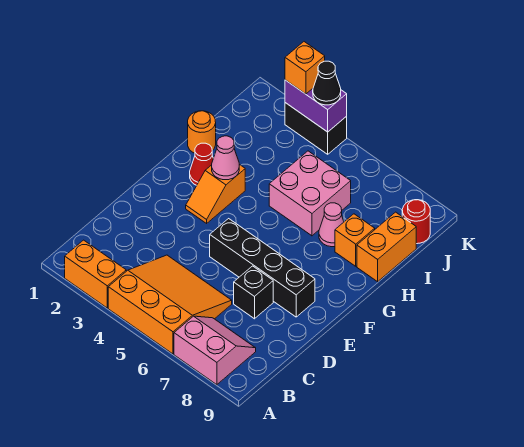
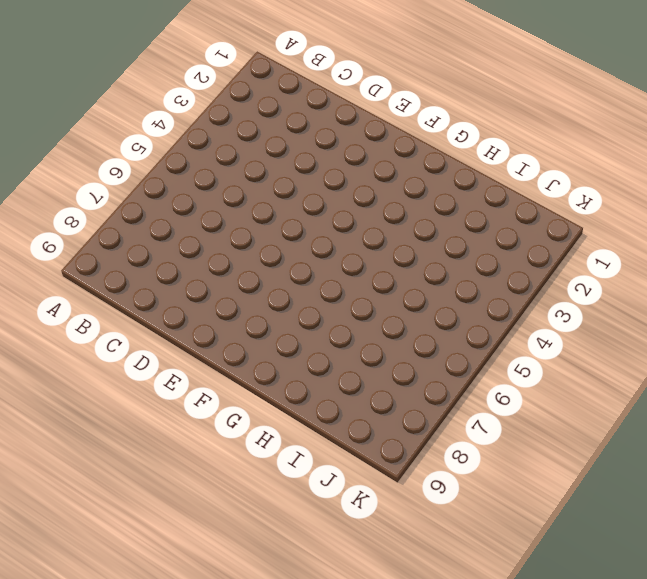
none -> orange 1x2 brick [65,240,126,308]
none -> orange 3x3 slope [108,255,232,354]
none -> pink 2x2 slope [174,316,256,385]

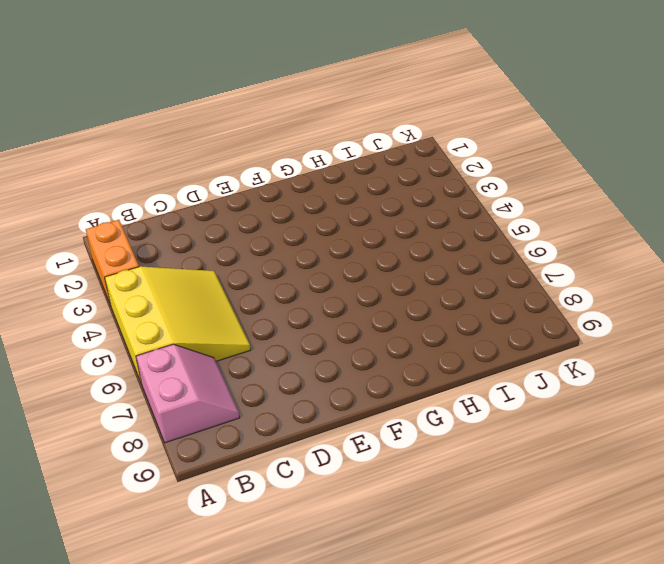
yellow 3x3 slope [105,266,251,384] -> orange 3x3 slope [108,255,232,354]
none -> black 1x1 brick [234,266,273,319]
none -> black 1x4 brick [210,219,315,317]
none -> orange 1x2 slope [186,164,245,223]

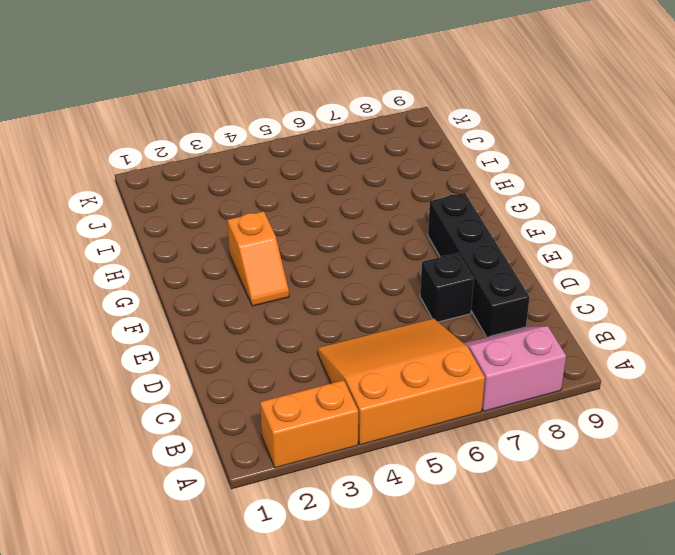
black 1x4 brick [428,193,530,337] -> black 1x4 brick turned to [210,219,315,317]
none -> red 1x1 cone [190,143,213,185]
none -> orange 1x1 round brick [188,111,216,153]
none -> pink 2x2 brick [269,151,351,236]

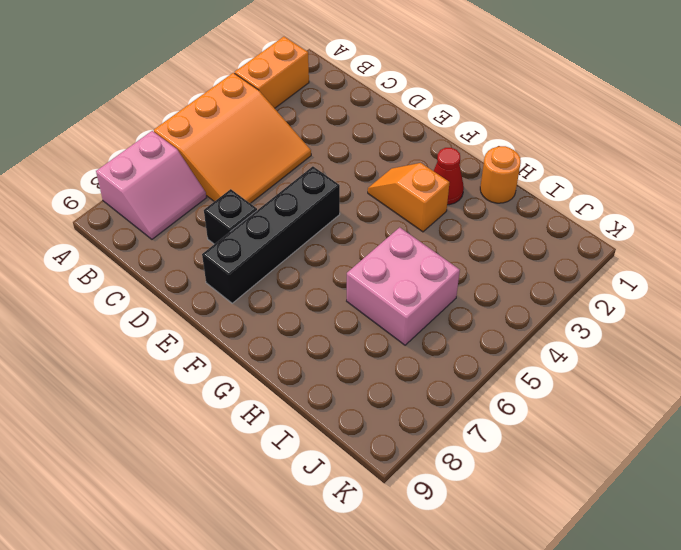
none -> pink 1x1 cone [319,203,344,247]
none -> orange 1x1 brick [335,214,375,266]
none -> orange 1x2 brick [357,212,416,282]

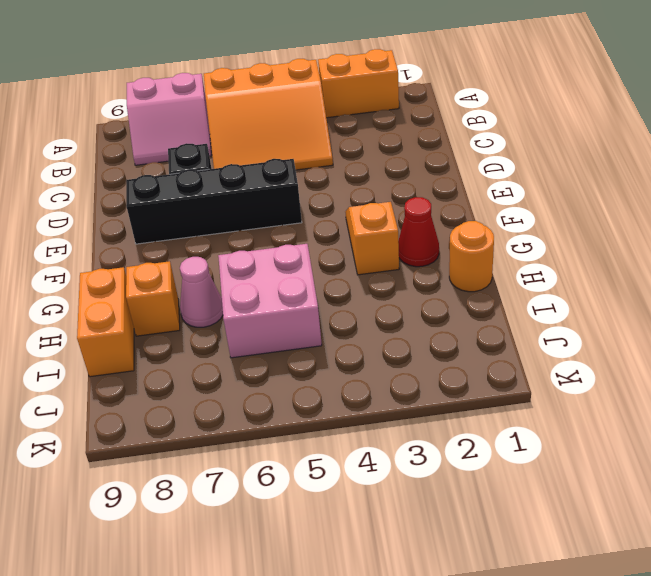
none -> red 1x1 round brick [402,200,430,244]
none -> black 1x2 brick [285,103,347,154]
none -> pink 1x1 cone [212,136,239,180]

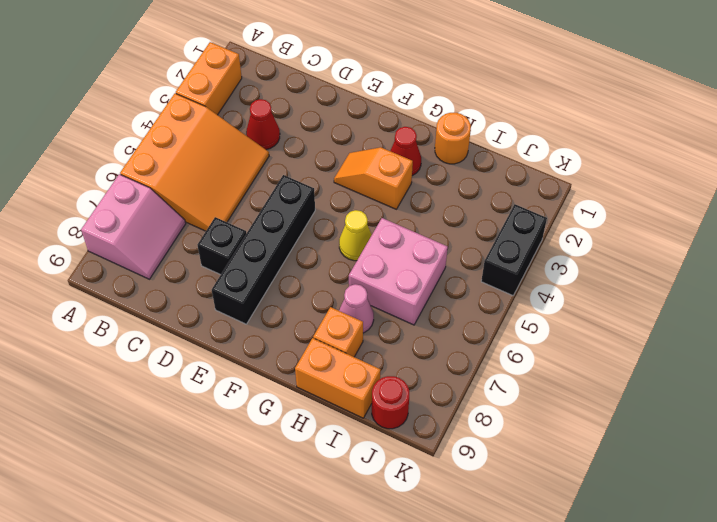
red 1x1 cone [246,99,280,150] -> none
yellow 1x1 cone [339,210,372,261] -> none
none -> pink 1x1 cone [212,136,239,180]
none -> purple 1x2 brick [285,80,347,132]
none -> orange 1x1 brick [285,42,325,94]

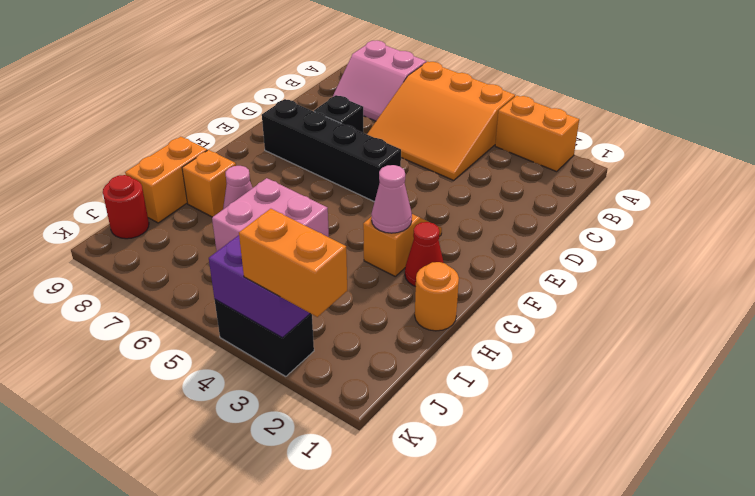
orange 1x2 brick [239,209,347,317] -> orange 1x1 brick [285,42,325,94]
none -> black 1x1 cone [313,61,341,105]

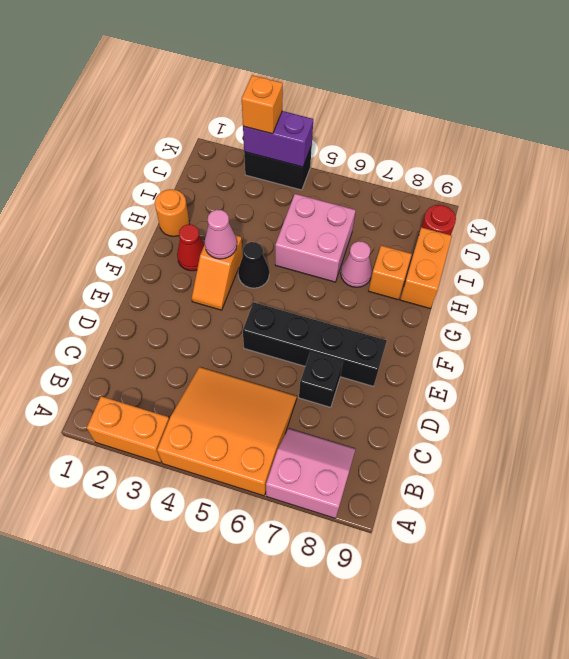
black 1x1 cone [238,242,269,288] -> black 1x1 cone moved to [313,61,341,105]

